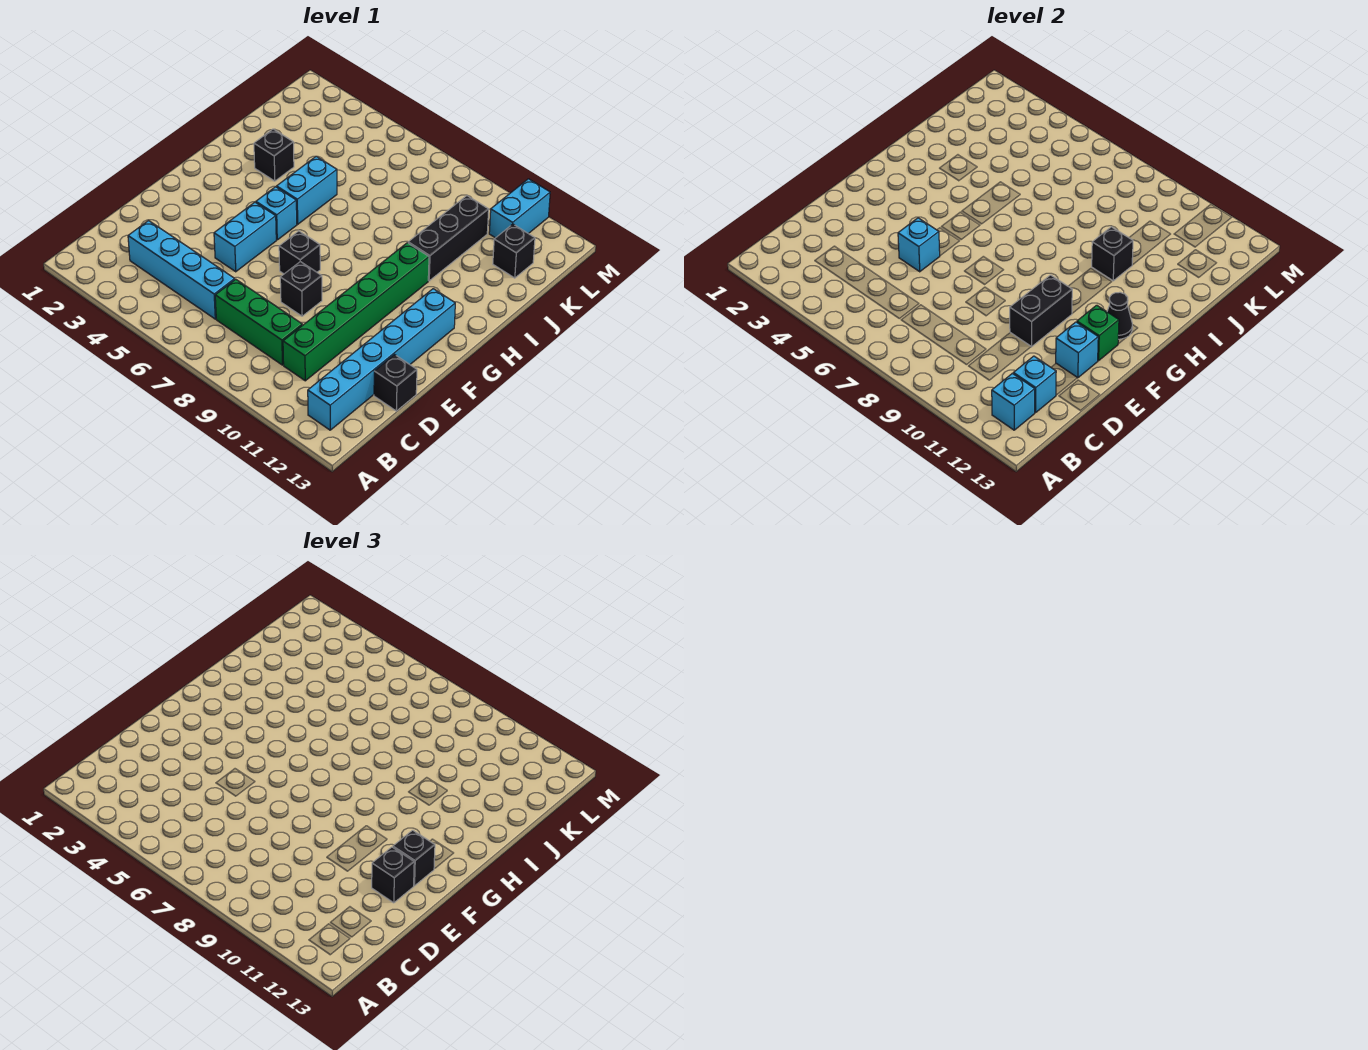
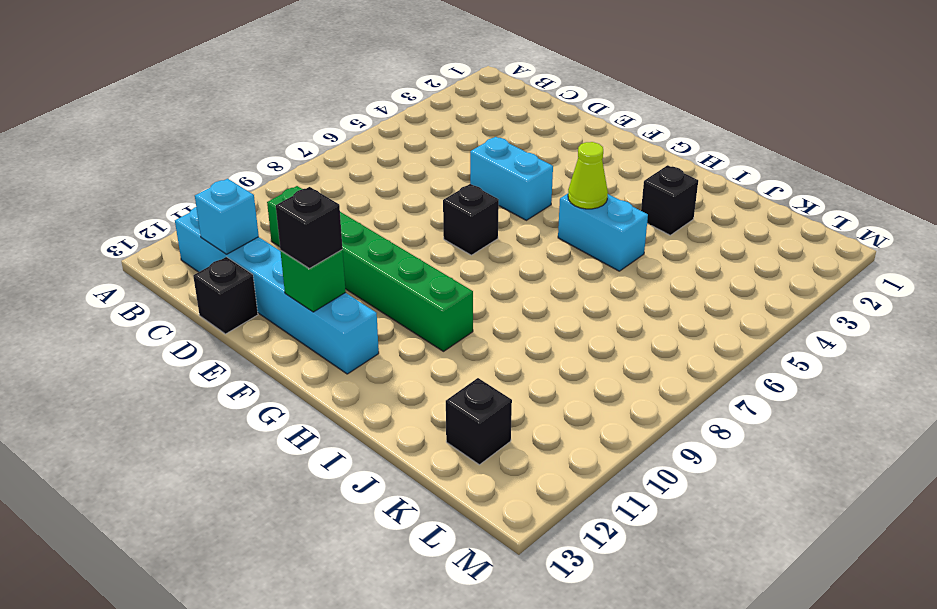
lime 1x1 cone [568,142,608,209] -> none
none -> cyan 1x4 brick [128,221,235,319]
none -> green 1x3 brick [215,279,302,365]
none -> black 1x1 brick [280,262,322,316]

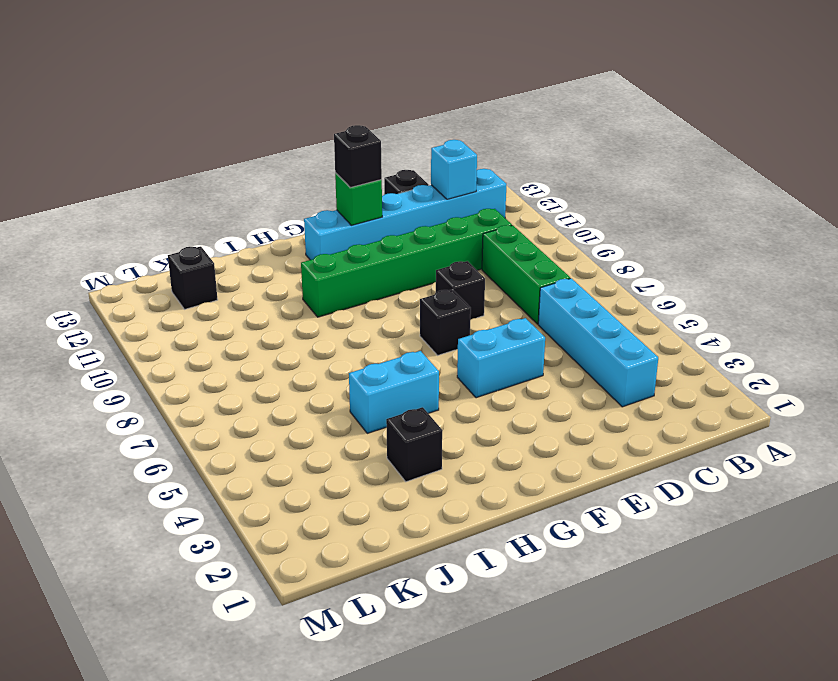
none -> cyan 1x1 brick [256,187,297,240]
none -> black 1x3 brick [408,196,489,281]
none -> cyan 1x2 brick [489,179,550,238]

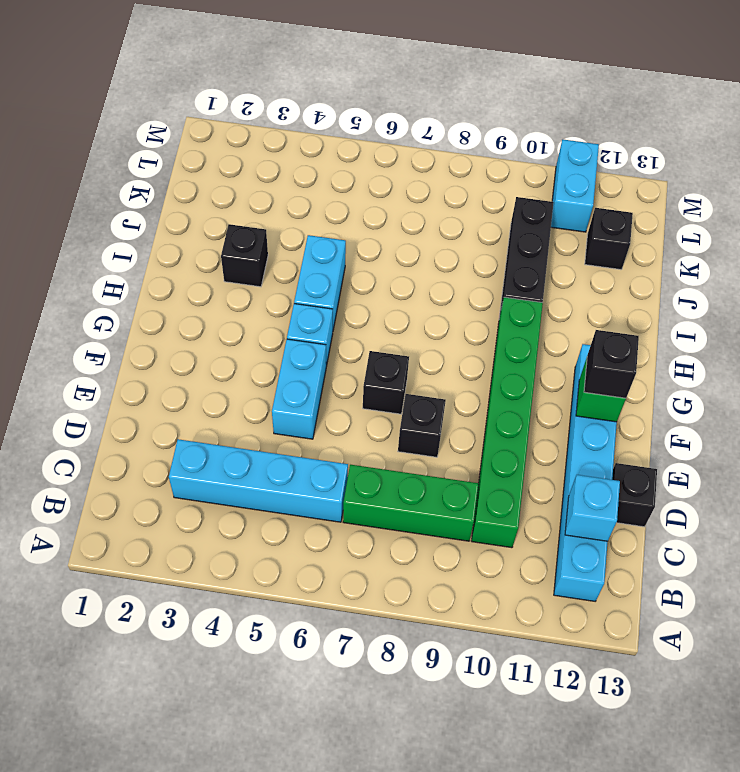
none -> cyan 1x1 brick [992,373,1035,430]
none -> cyan 1x1 brick [898,218,940,272]
none -> black 1x2 brick [1010,275,1072,347]

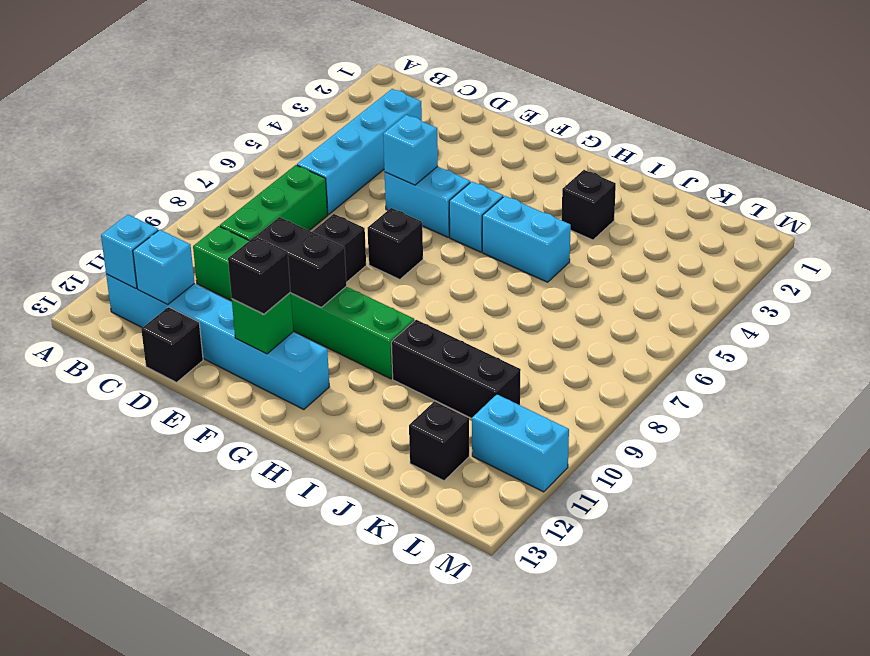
none -> cyan 1x1 brick [1056,322,1098,378]
none -> black 1x1 cone [1107,292,1132,339]
none -> black 1x1 brick [1092,227,1133,281]

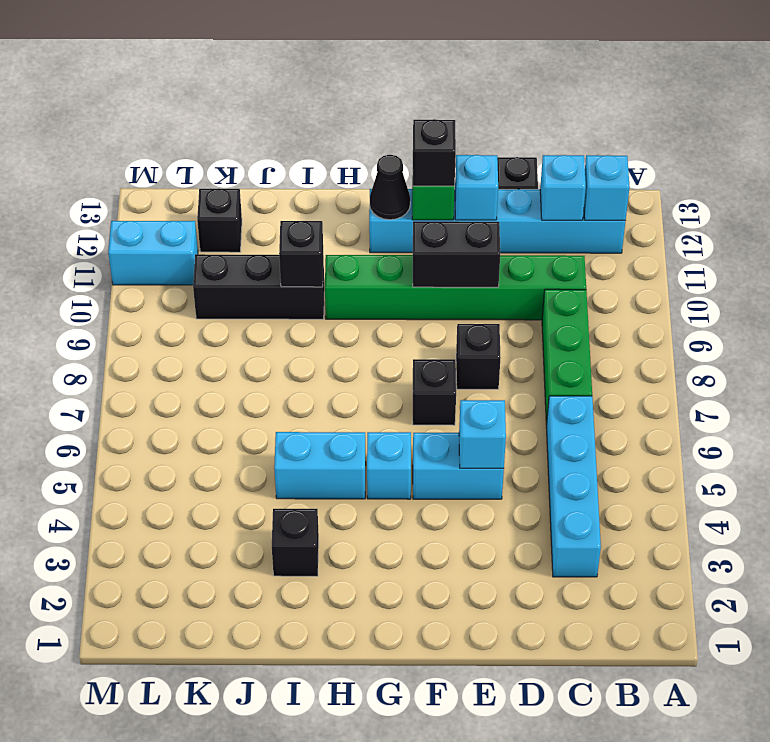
none -> black 1x1 brick [372,847,414,903]

